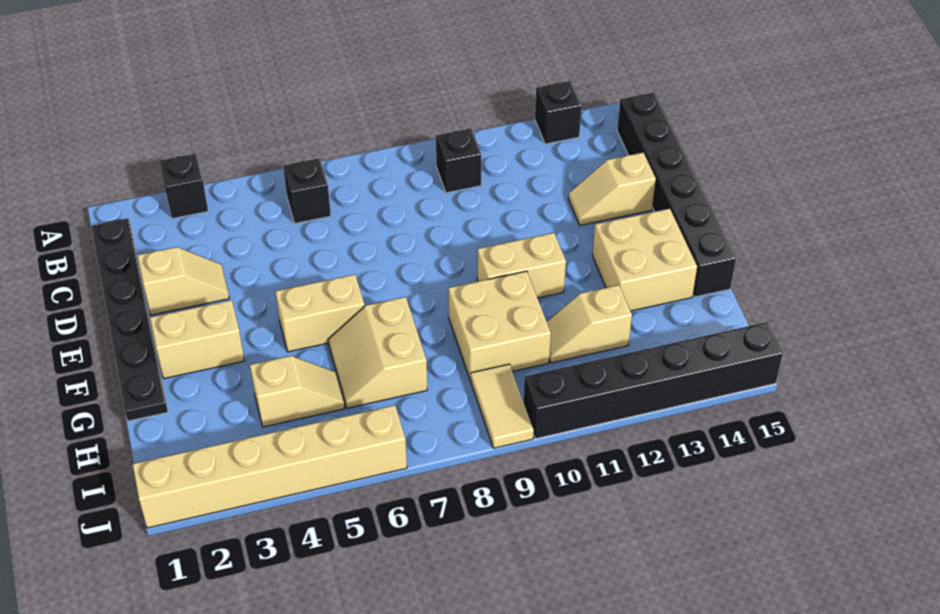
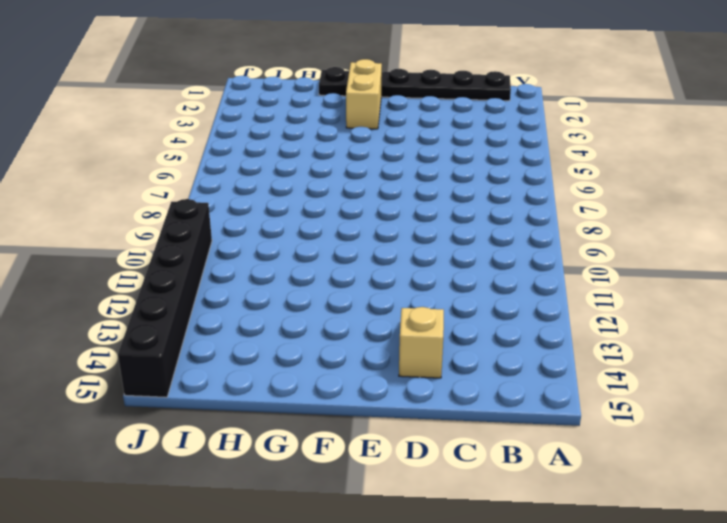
none -> black 1x1 brick [159,154,208,219]
none -> black 1x1 brick [535,81,582,144]
none -> black 1x1 brick [283,158,331,223]

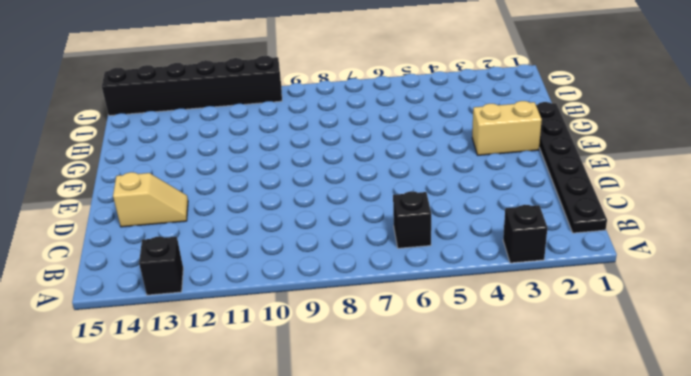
none -> black 1x1 brick [436,128,481,193]
none -> black 1x6 brick [617,92,736,297]
none -> tan 1x2 slope [138,247,229,315]

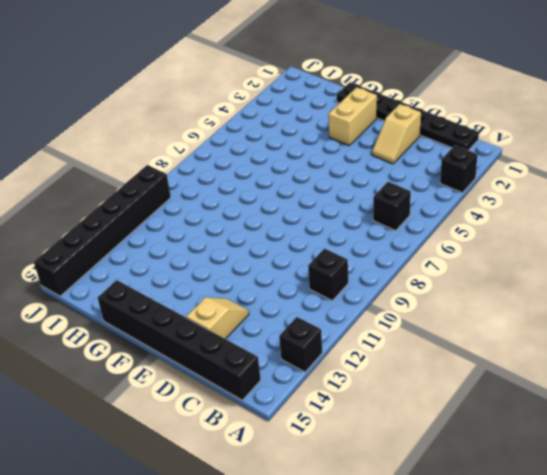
none -> tan 1x2 brick [275,274,365,352]
none -> tan 1x2 brick [477,233,566,298]
none -> tan 2x2 brick [592,209,697,311]

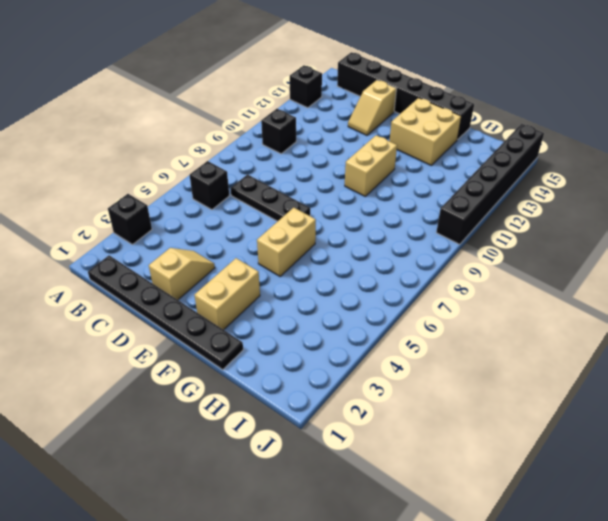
black 1x3 plate [231,174,310,221] -> none
none -> tan 2x2 slope [328,297,427,408]
none -> tan 2x2 brick [449,271,551,381]
none -> tan 1x2 slope [250,356,345,427]

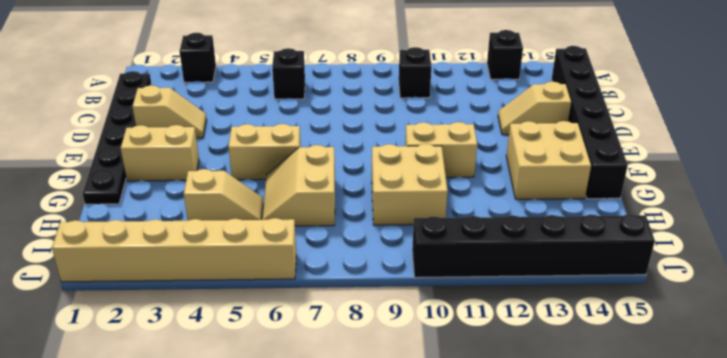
none -> tan 1x2 slope [547,285,632,363]
none -> tan 1x2 tile [471,364,534,448]

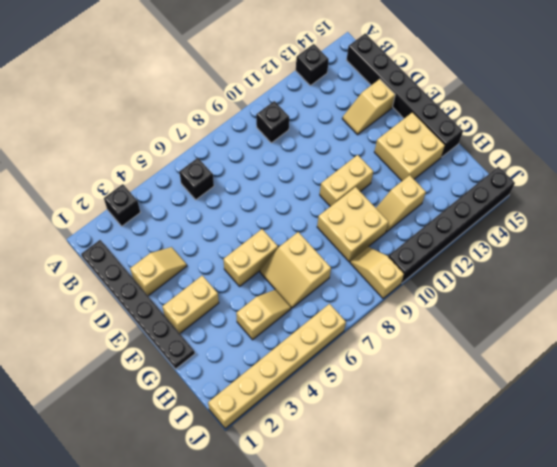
tan 1x2 slope [350,247,404,298] -> tan 1x2 tile [471,364,534,448]

